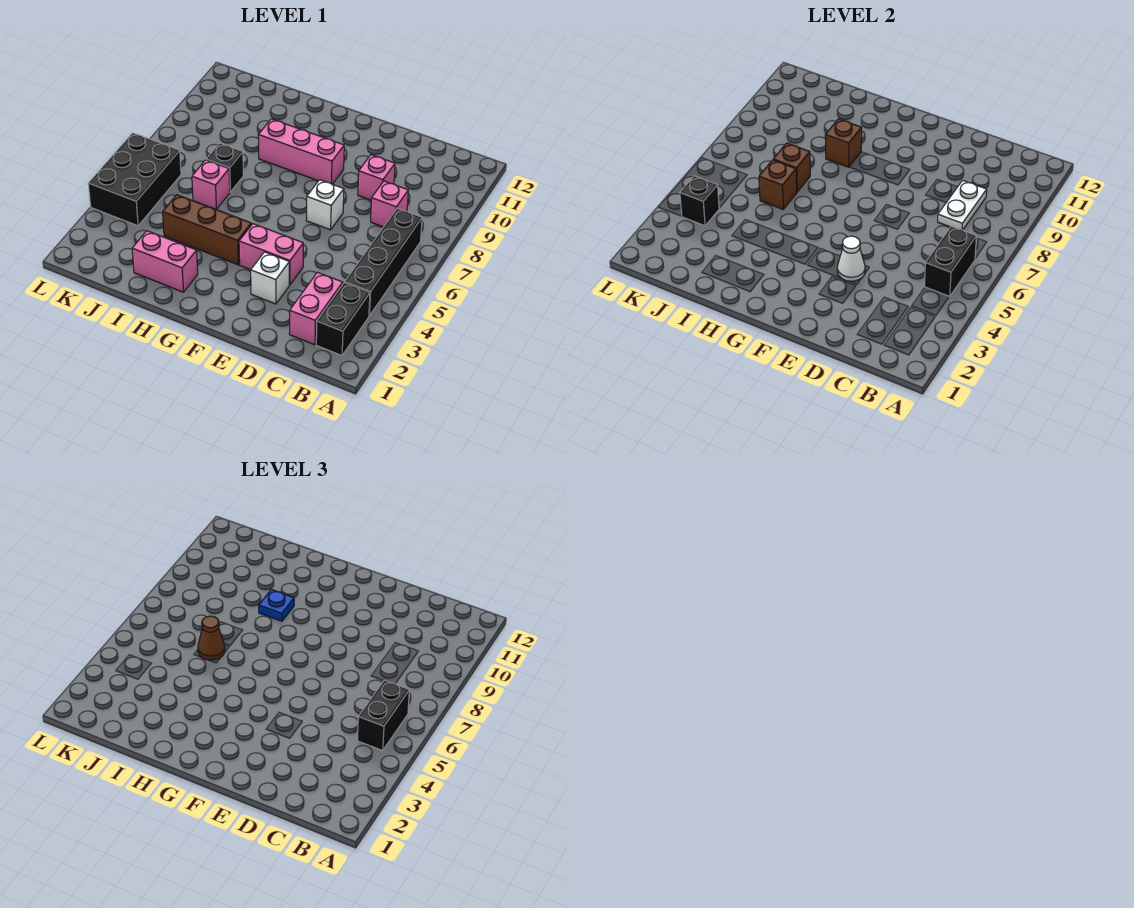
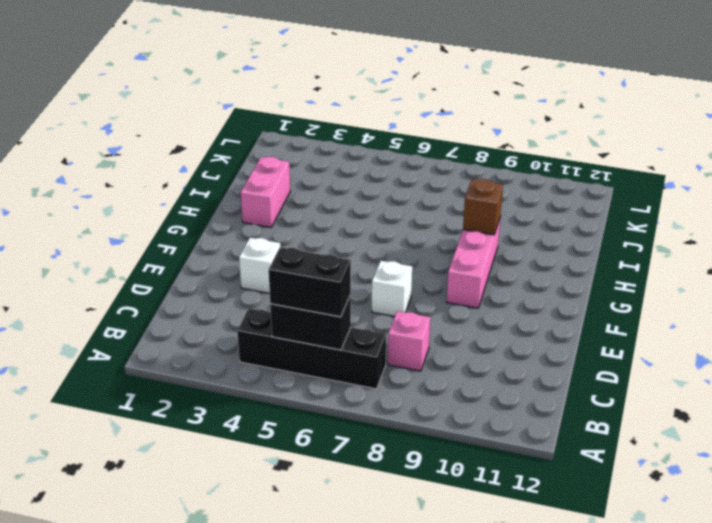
none -> black 1x2 brick [316,283,370,355]
none -> pink 1x2 brick [289,272,343,345]
none -> pink 1x1 brick [358,155,395,200]

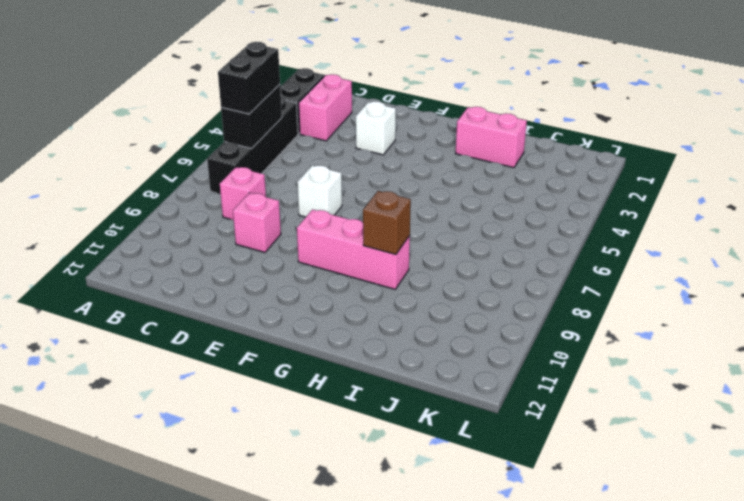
none -> pink 1x2 brick [239,224,303,285]
none -> brown 1x3 brick [163,195,252,265]
none -> pink 1x1 brick [192,160,230,210]

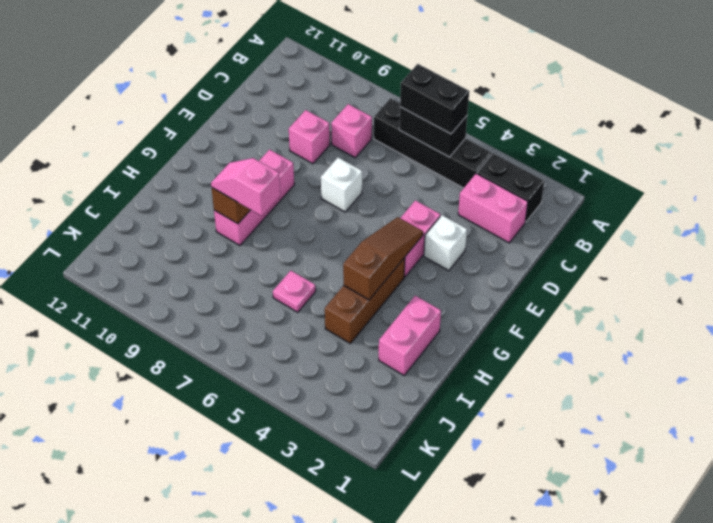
brown 1x3 slope [343,217,423,300] -> none
pink 1x2 slope [211,158,280,216] -> blue 1x1 plate [259,589,294,621]
pink 1x1 plate [273,271,316,312] -> pink 1x1 brick [192,160,230,210]
none -> black 1x1 brick [206,143,243,192]
none -> black 2x3 brick [88,133,181,226]
none -> white 1x2 plate [938,180,987,230]

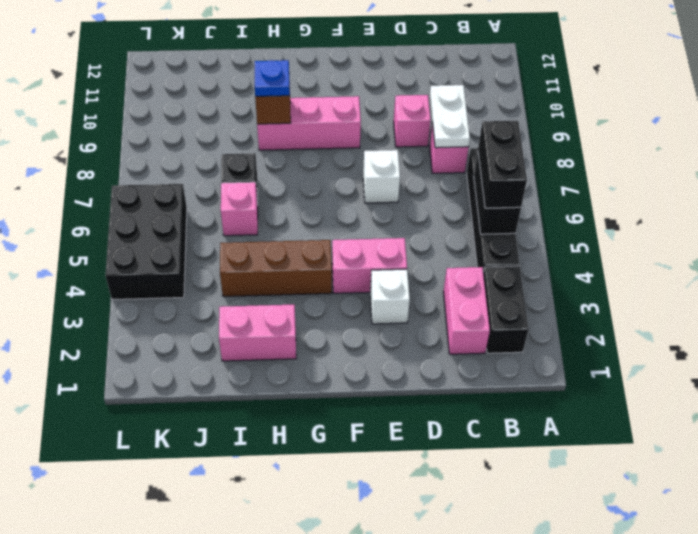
none -> white 1x1 cone [837,236,865,281]
none -> brown 1x1 brick [759,160,797,209]
none -> brown 1x1 brick [773,143,810,192]

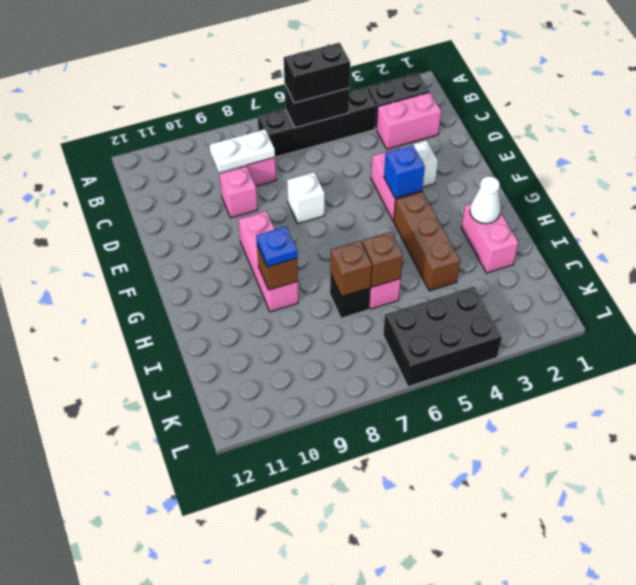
blue 1x1 brick [384,145,425,198] -> none
white 1x1 cone [470,176,500,224] -> white 1x1 cone moved to [837,236,865,281]
none -> black 1x1 brick [680,176,719,226]
none -> brown 1x1 cone [198,616,225,660]

